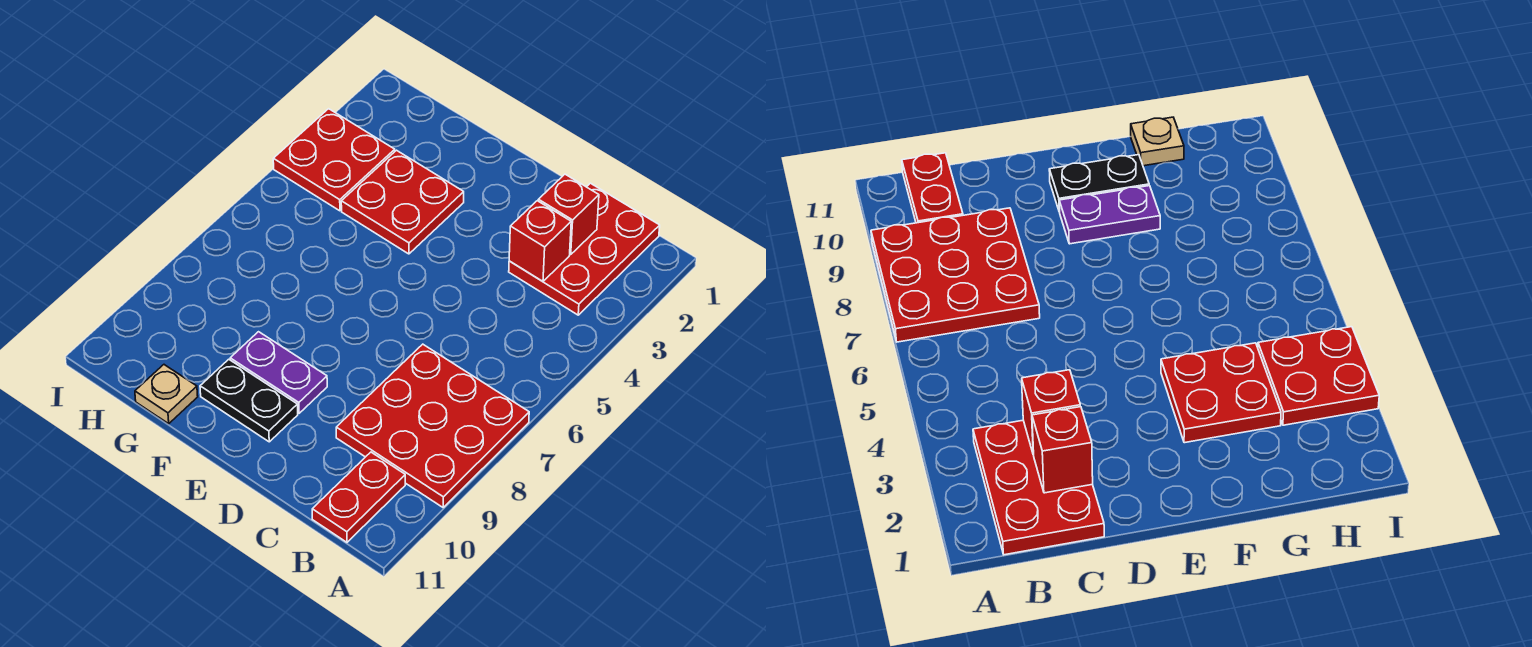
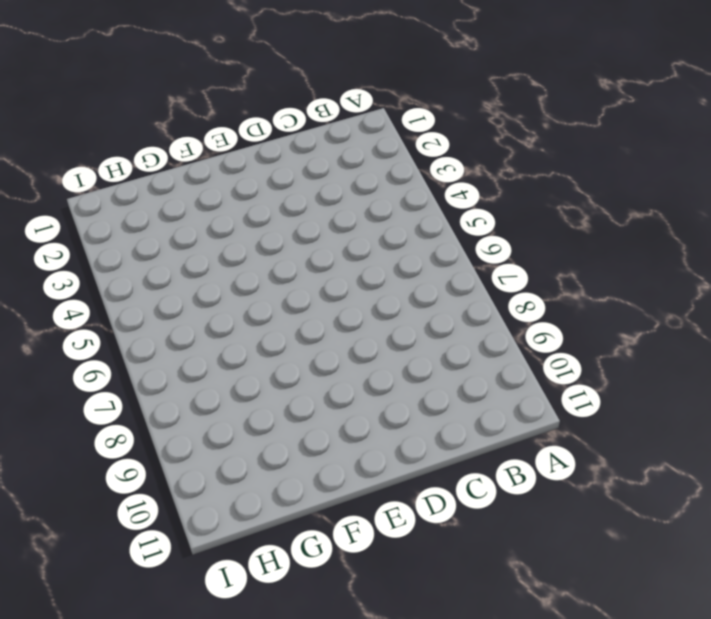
none -> red 3x3 plate [336,344,529,507]
none -> red 2x3 plate [509,183,660,315]

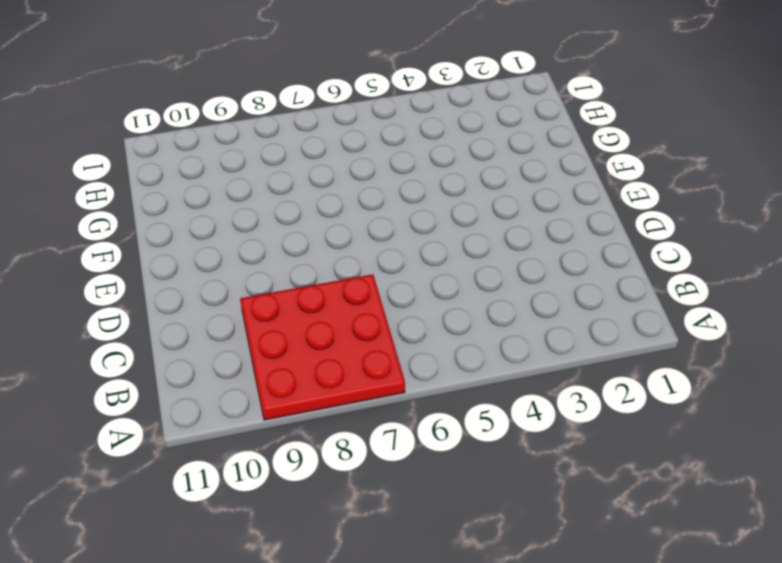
none -> red 2x3 plate [509,183,660,315]
none -> red 1x2 plate [312,452,405,542]

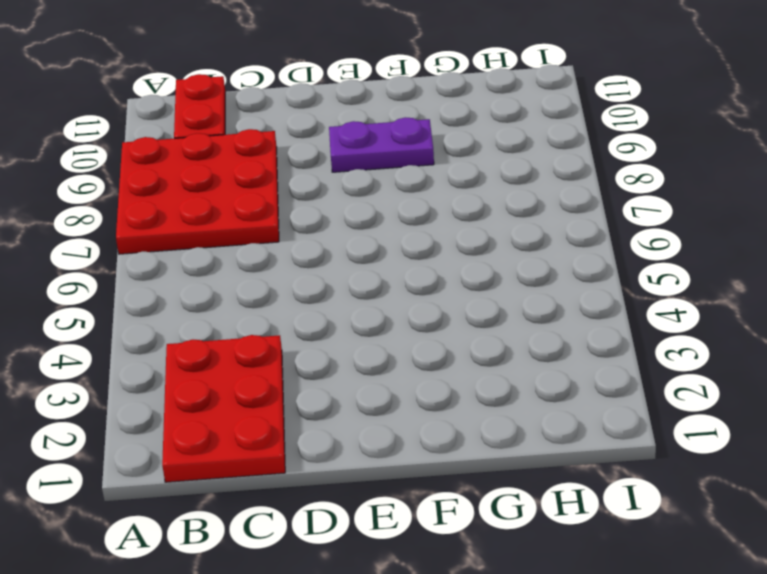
none -> black 1x2 plate [200,359,298,442]
none -> red 2x2 plate [341,150,464,254]

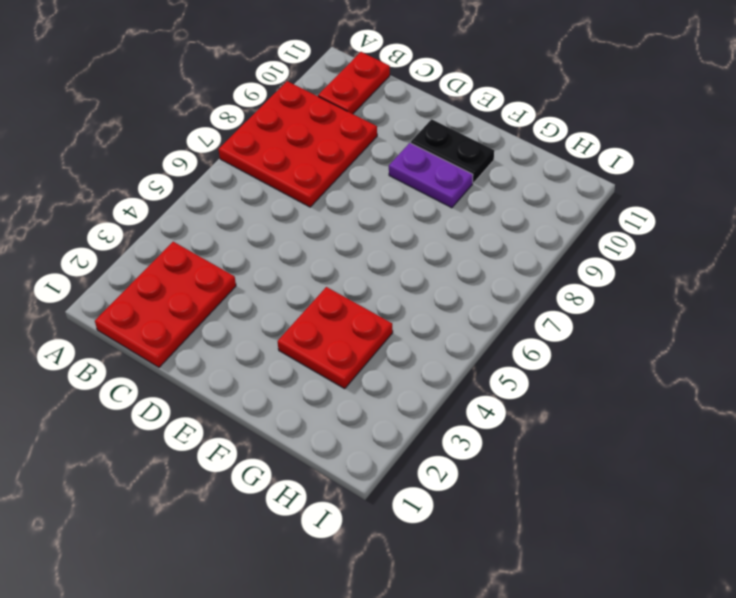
none -> tan 1x1 plate [135,365,198,424]
none -> red 2x2 plate [273,109,395,211]

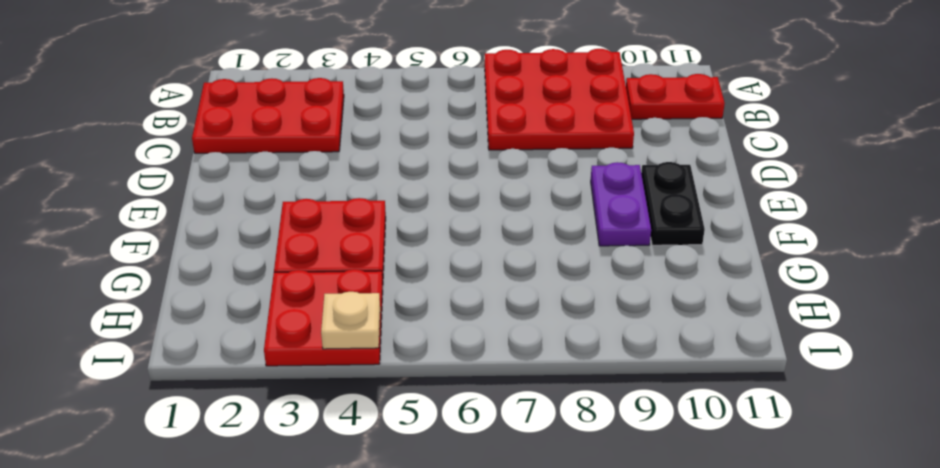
tan 1x1 plate [321,292,380,349] -> tan 1x1 plate moved to [135,365,198,424]
none -> red 1x1 brick [538,174,599,254]
none -> red 1x1 brick [509,201,571,281]

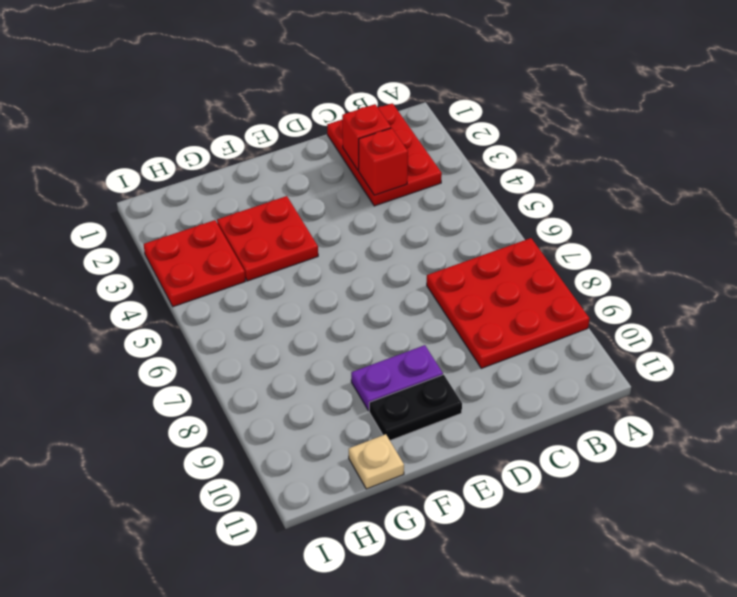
none -> red 1x2 plate [312,452,405,542]

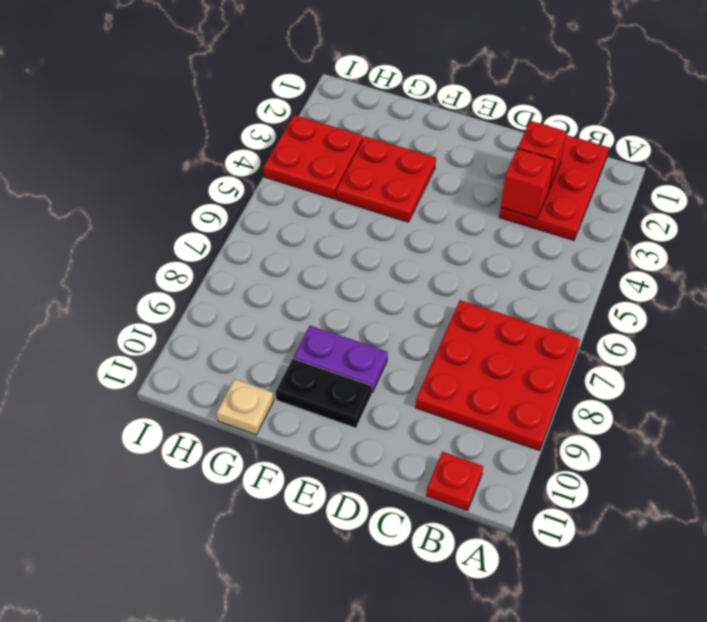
red 1x1 plate [426,452,483,511] -> red 1x2 plate [312,452,405,542]

